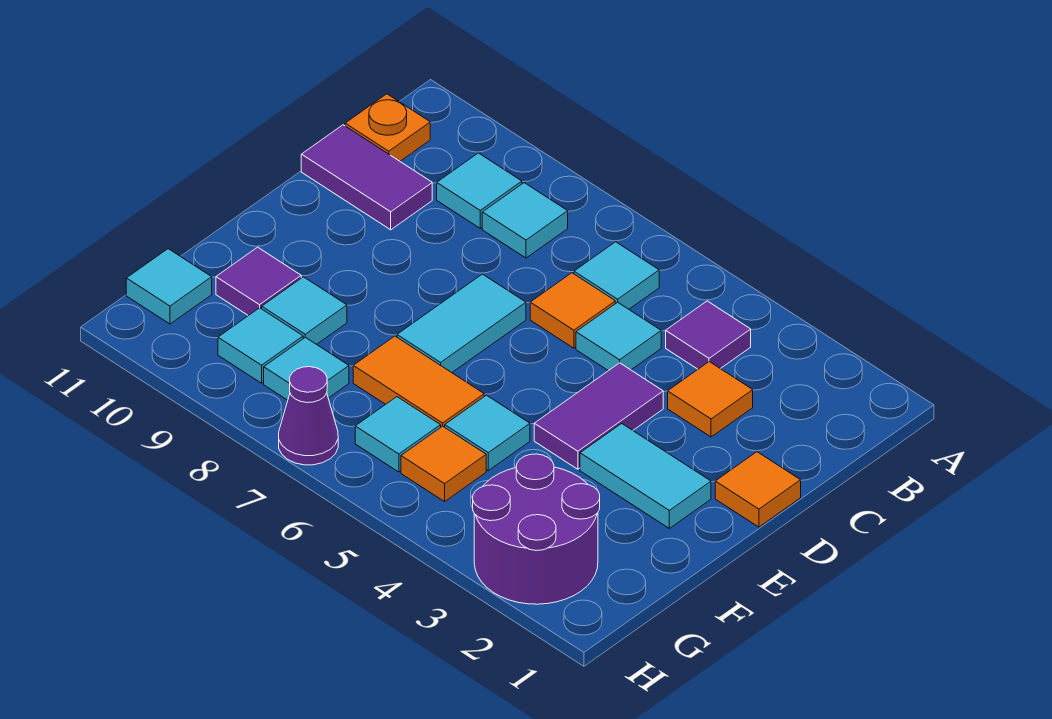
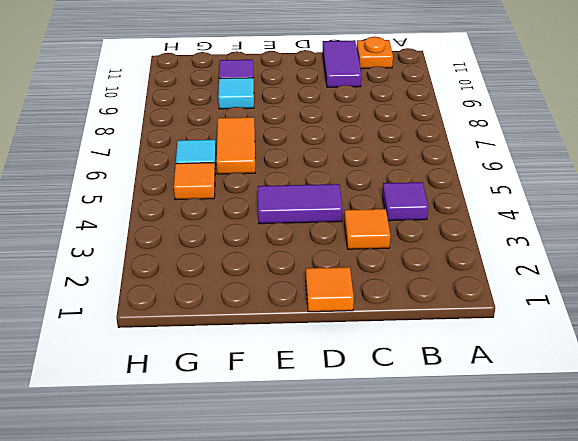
none -> cyan 1x1 tile [574,242,659,309]
none -> cyan 1x1 tile [482,183,568,258]
none -> cyan 1x1 tile [437,153,522,228]

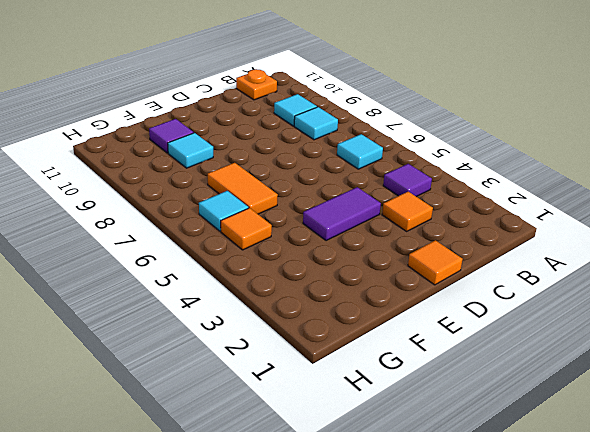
none -> cyan 1x1 tile [576,302,661,371]
none -> orange 1x1 tile [530,273,615,348]
none -> purple 1x2 tile [301,125,432,230]

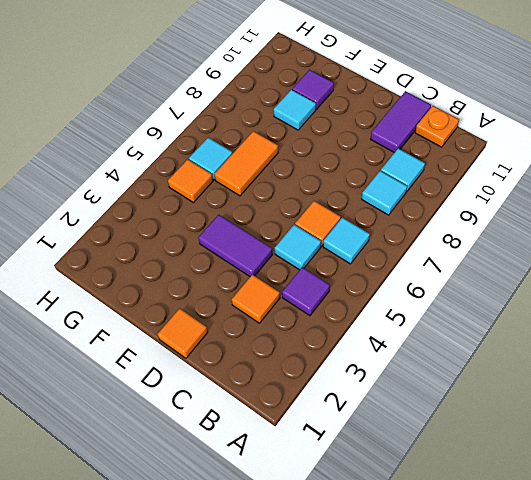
none -> cyan 1x2 tile [397,274,526,373]
none -> cyan 1x2 tile [580,424,711,528]
none -> cyan 1x1 tile [445,395,530,471]

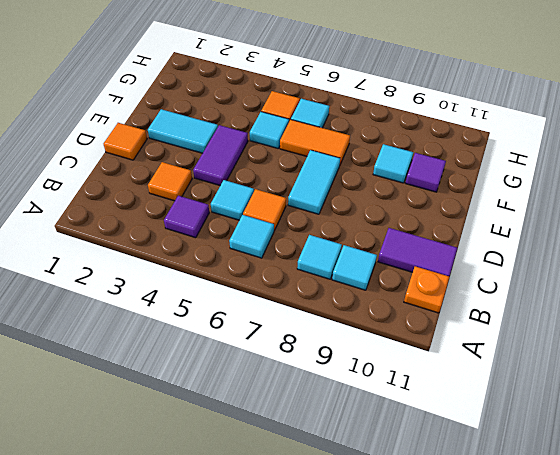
none -> purple 2x2 round brick [473,454,600,604]
none -> cyan 1x1 tile [264,337,349,400]
none -> cyan 1x1 tile [218,308,303,383]

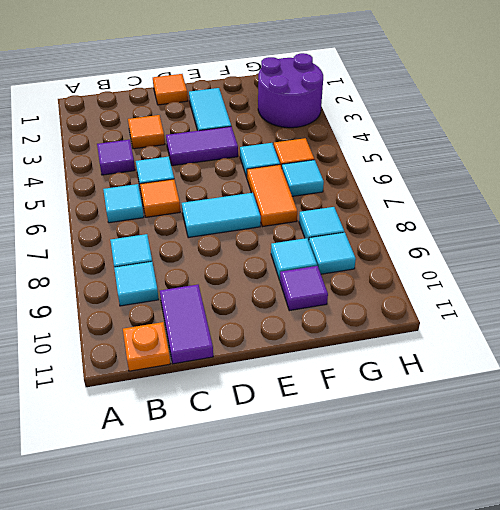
none -> cyan 1x1 tile [126,249,212,324]
none -> purple 1x1 cone [279,367,338,465]

